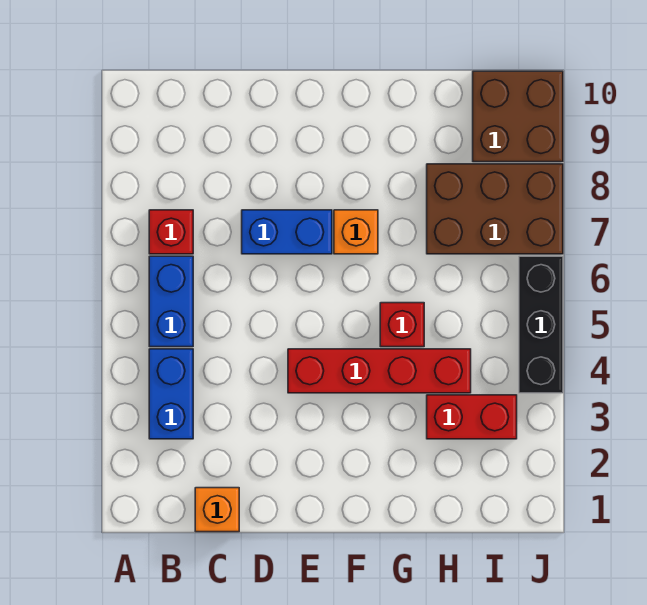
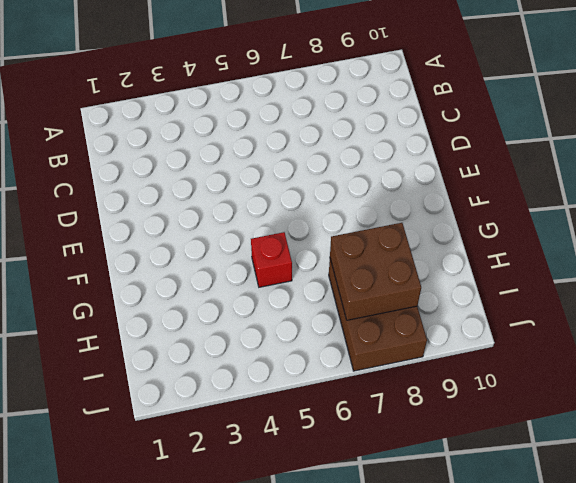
brown 2x2 brick [330,223,421,320] -> brown 2x2 brick moved to [473,71,563,162]
none -> blue 1x2 brick [149,349,193,439]
none -> blue 1x2 brick [149,256,193,347]
none -> red 1x1 brick [149,210,193,254]

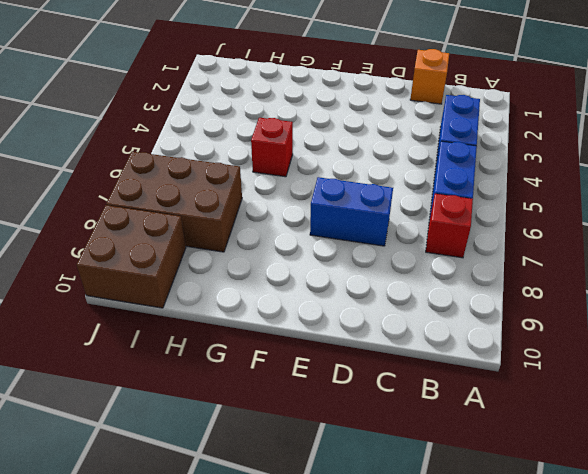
none -> red 1x4 brick [288,349,471,393]
none -> orange 1x1 brick [334,210,378,254]
none -> red 1x2 brick [427,395,517,439]

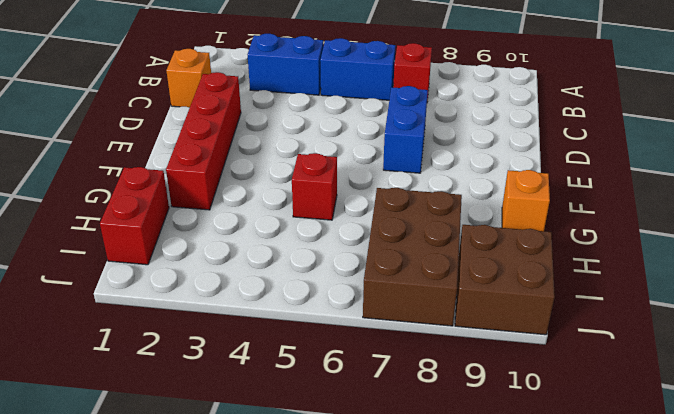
red 1x4 brick [166,72,241,210] -> red 1x4 brick moved to [288,349,471,393]
orange 1x1 brick [502,170,550,231] -> orange 1x1 brick moved to [334,210,378,254]
red 1x2 brick [100,167,169,265] -> red 1x2 brick moved to [427,395,517,439]
none -> black 1x3 brick [519,256,563,393]

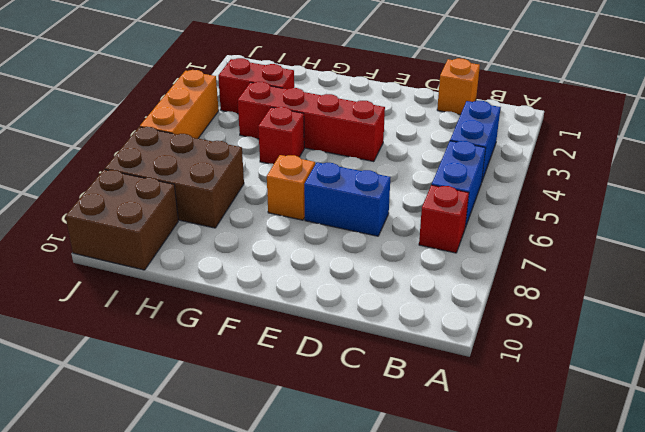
orange 1x3 brick [140,70,219,138] -> black 1x3 brick [519,256,563,393]

